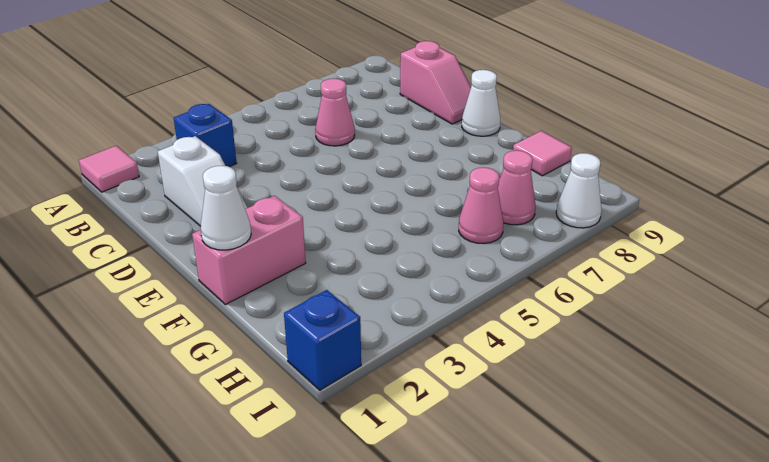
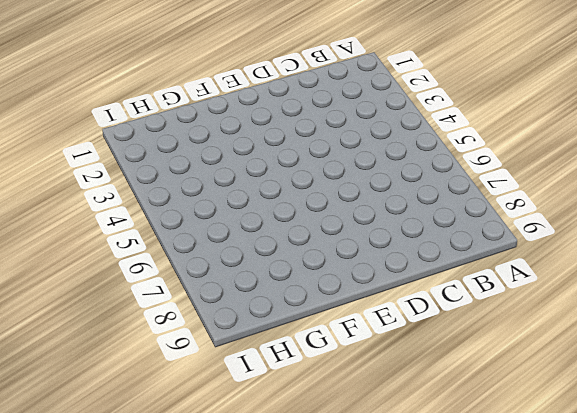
none -> pink 1x1 tile [79,146,139,192]
none -> blue 1x1 brick [174,104,237,167]
none -> white 1x2 slope [158,136,247,226]

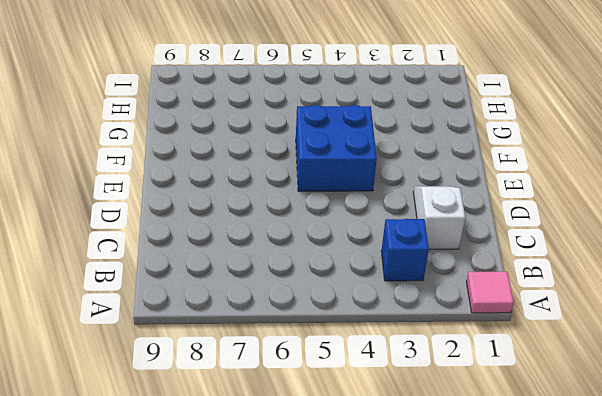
blue 2x2 brick [296,105,377,191] -> none
none -> pink 1x1 cone [315,79,355,146]
none -> pink 1x2 slope [400,41,471,124]
none -> white 1x1 cone [462,70,500,136]

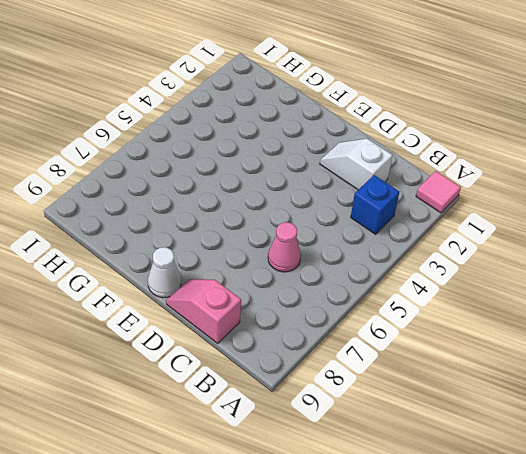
none -> pink 1x2 brick [192,196,306,305]
none -> pink 1x1 tile [513,131,572,176]
none -> pink 1x1 cone [459,167,503,243]

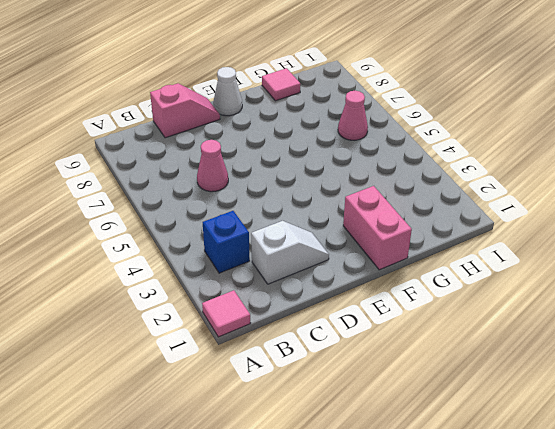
none -> pink 1x1 cone [498,150,536,225]
none -> blue 1x1 brick [284,290,361,390]
none -> white 1x1 cone [556,153,602,228]

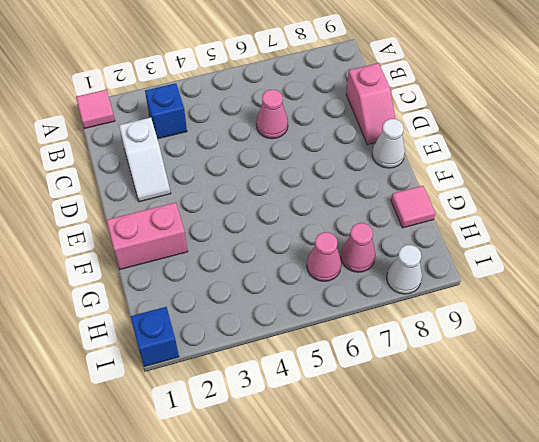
none -> white 1x1 cone [200,166,251,250]

